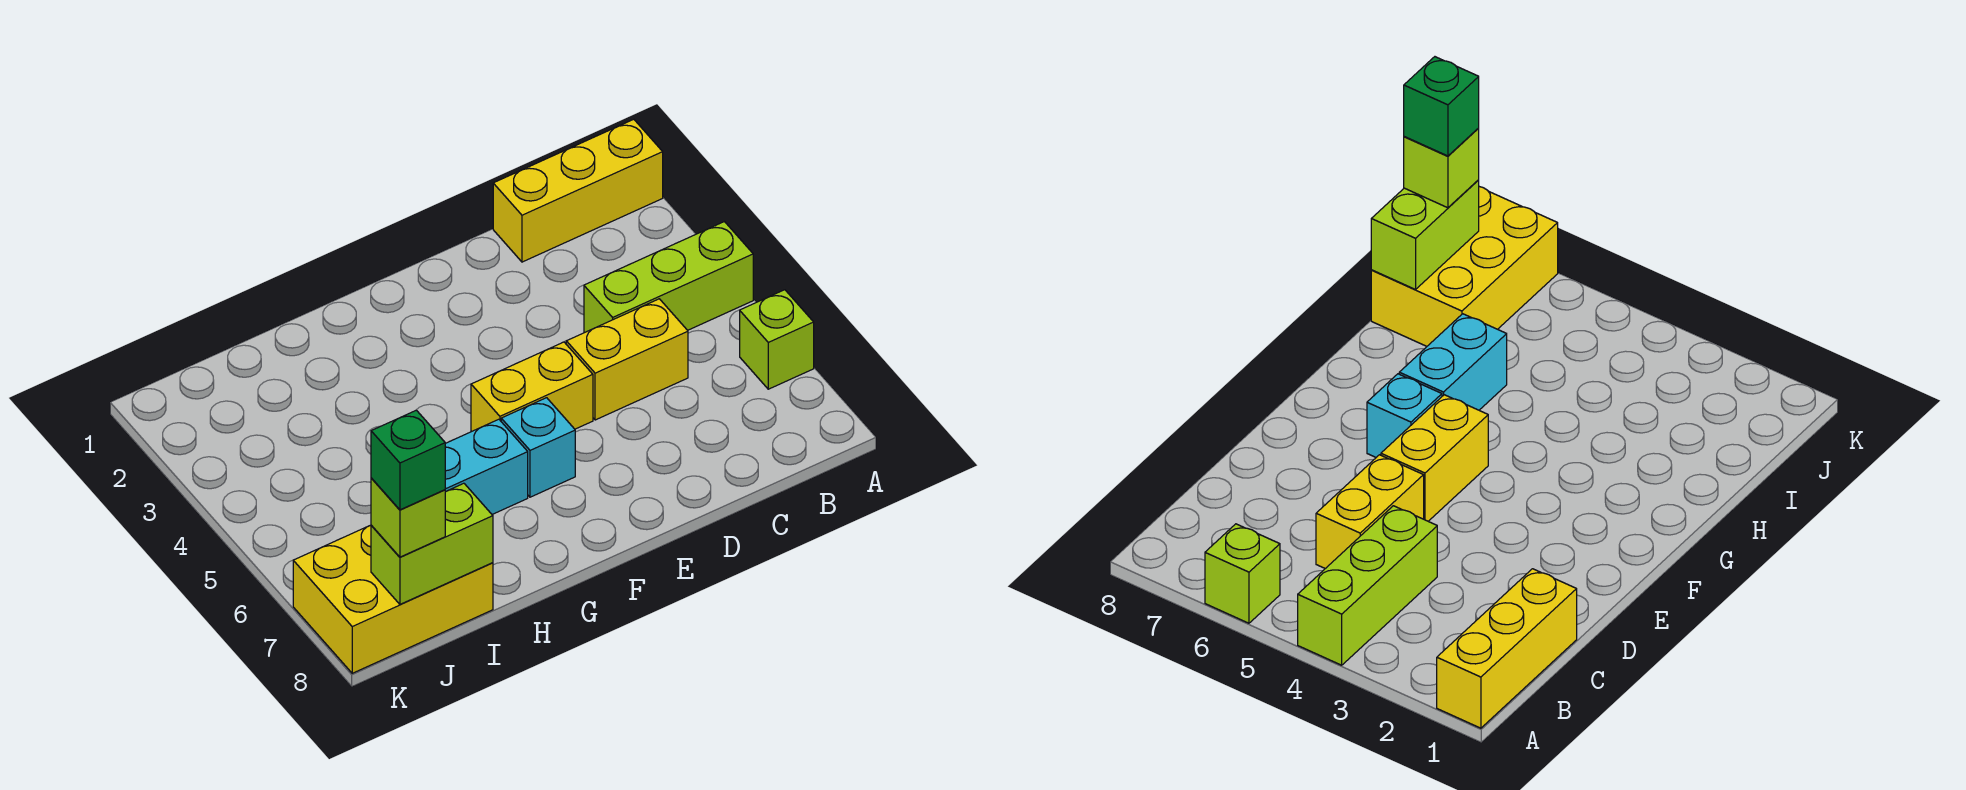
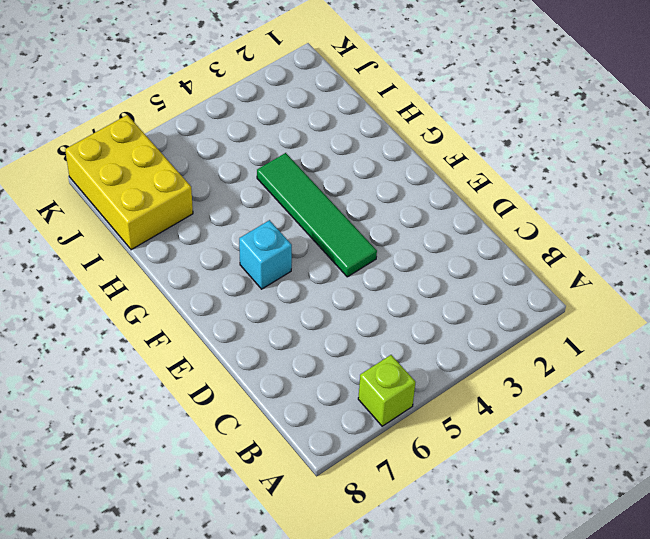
green 1x4 tile [257,153,377,277] -> none
none -> yellow 1x3 brick [493,119,663,262]
none -> lime 1x3 brick [584,222,753,333]

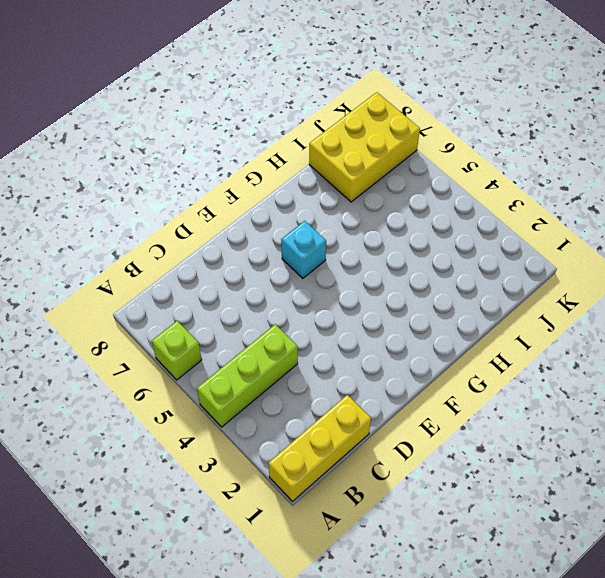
none -> yellow 1x2 brick [566,299,688,420]
none -> yellow 1x2 brick [471,342,593,431]

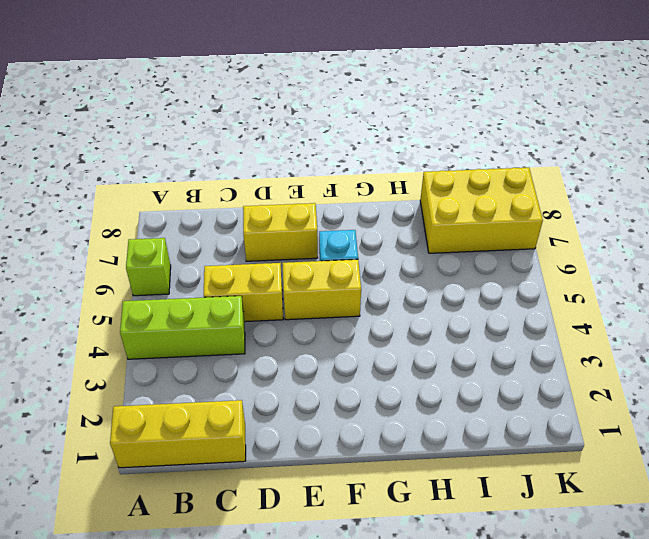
yellow 1x2 brick [243,203,318,261] -> none
none -> cyan 1x2 brick [445,419,528,514]
none -> lime 1x2 brick [371,483,493,604]

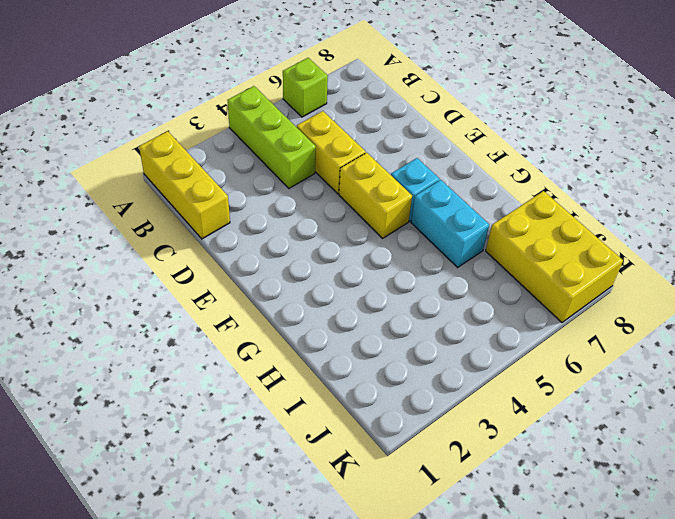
none -> lime 1x2 brick [371,483,493,604]
none -> lime 1x1 brick [371,478,445,557]

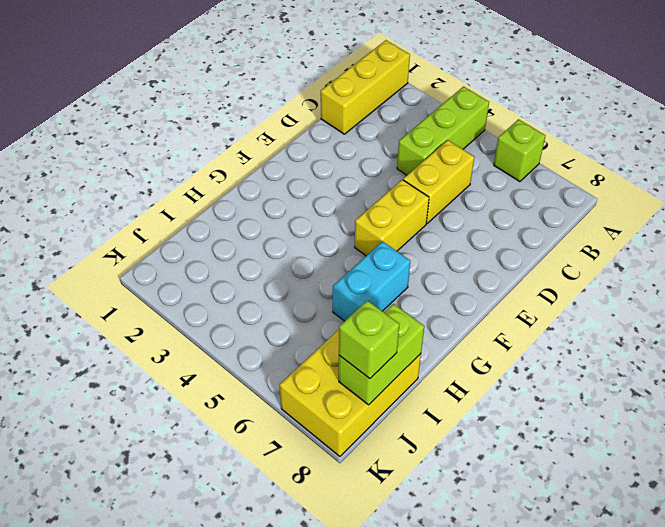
none -> cyan 1x1 brick [501,398,575,497]
none -> green 1x1 brick [371,410,445,510]

